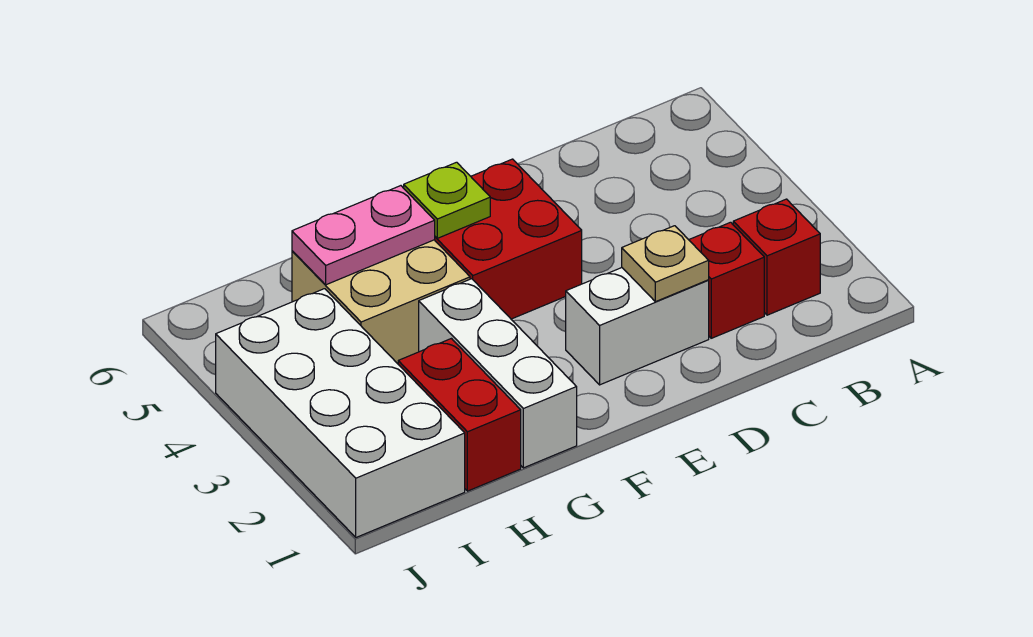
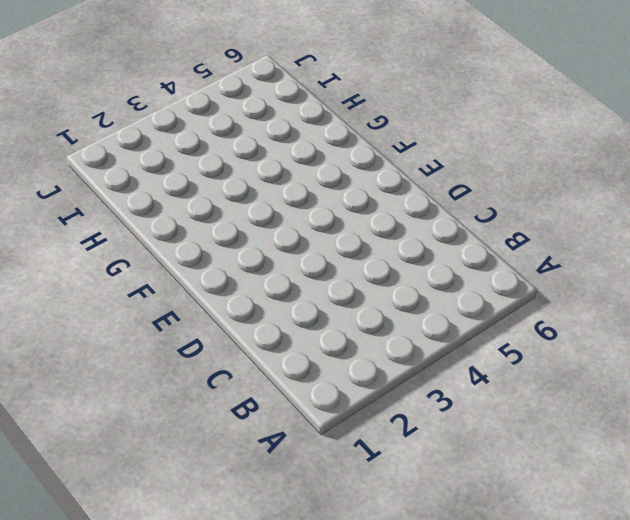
none -> red 1x1 brick [733,199,820,315]
none -> red 1x1 brick [689,222,764,338]

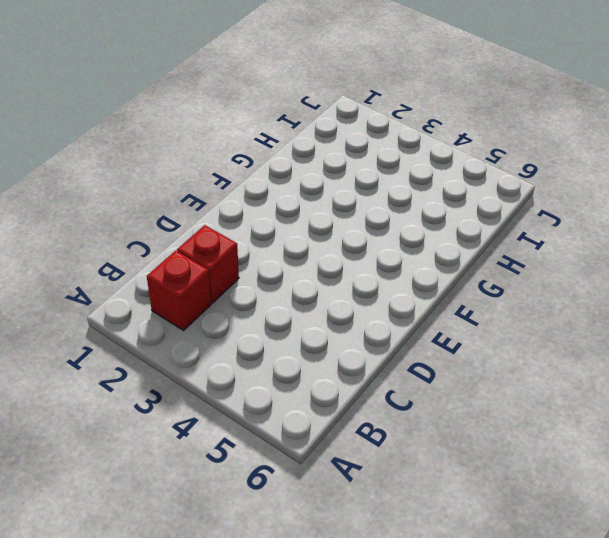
none -> white 1x2 brick [566,268,709,385]
none -> red 2x2 brick [435,159,582,319]

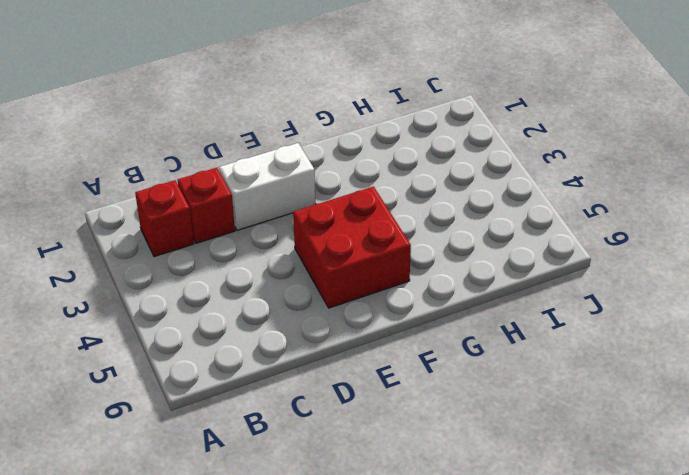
none -> white 1x3 brick [419,279,577,468]
none -> tan 2x2 brick [292,240,470,364]

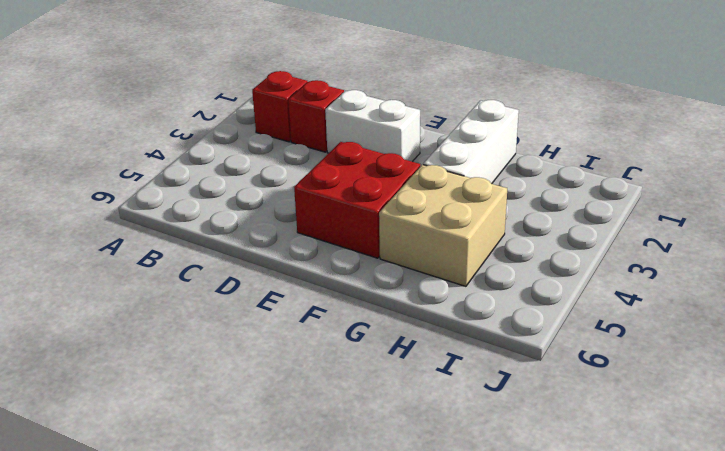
none -> red 1x2 brick [398,339,521,491]
none -> white 2x4 brick [216,289,465,537]

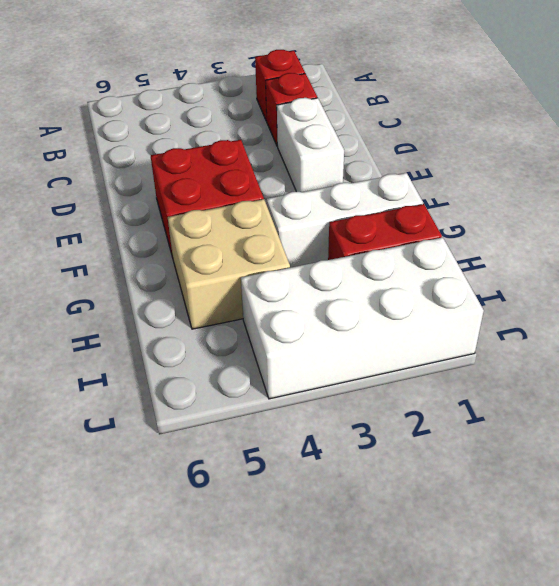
none -> tan 1x1 plate [622,226,709,302]
none -> lime 1x1 plate [404,162,490,238]

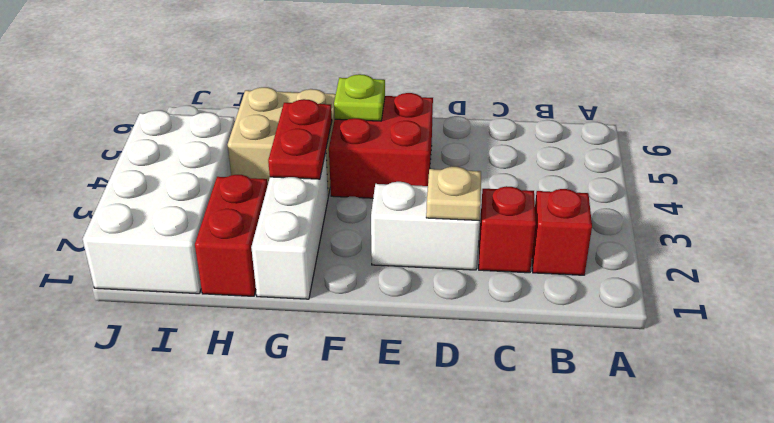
red 1x2 plate [268,99,332,179] -> none
none -> pink 1x2 plate [292,186,435,285]

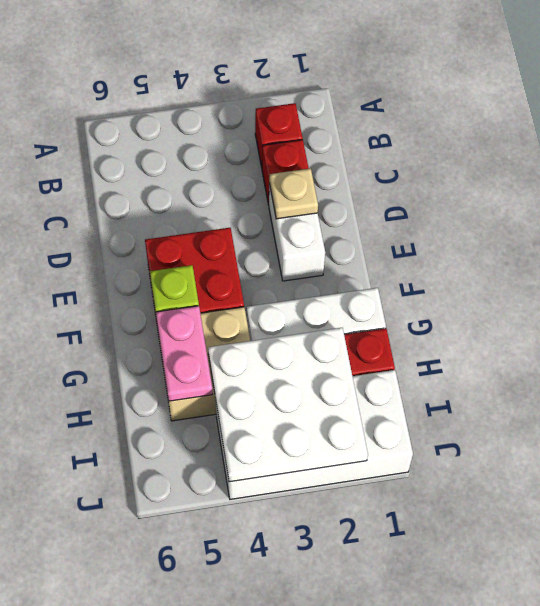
white 3x3 plate [208,328,368,482] -> none

